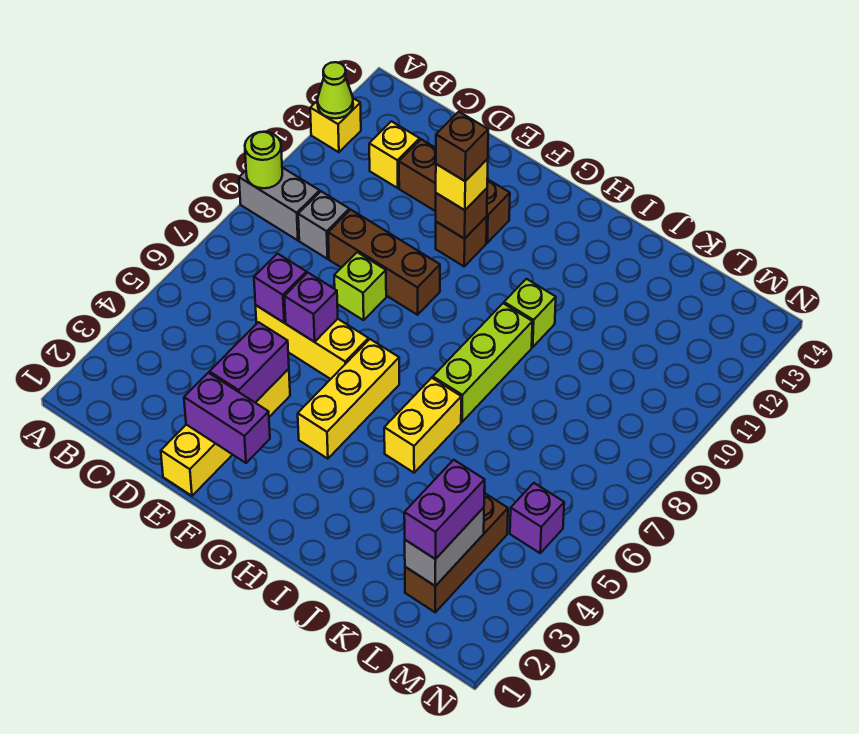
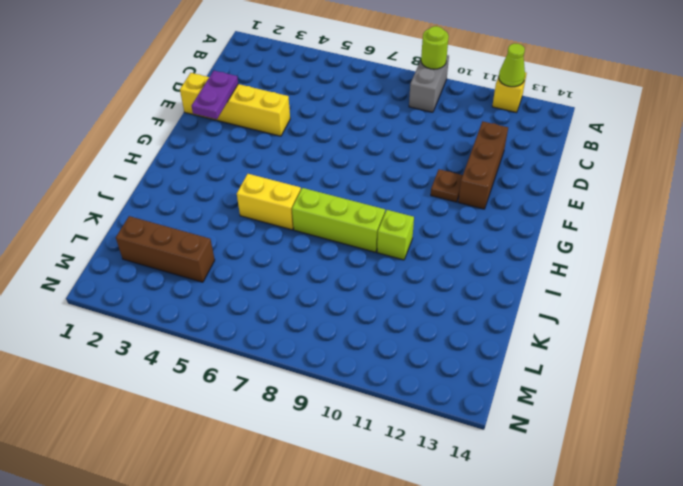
purple 1x2 plate [192,71,238,119] -> purple 1x2 brick [184,373,270,463]
brown 1x1 plate [431,169,463,202] -> brown 1x1 brick [436,217,487,266]
none -> grey 1x1 brick [298,191,349,259]
none -> yellow 1x1 brick [369,121,420,188]
none -> yellow 1x3 brick [256,305,368,379]

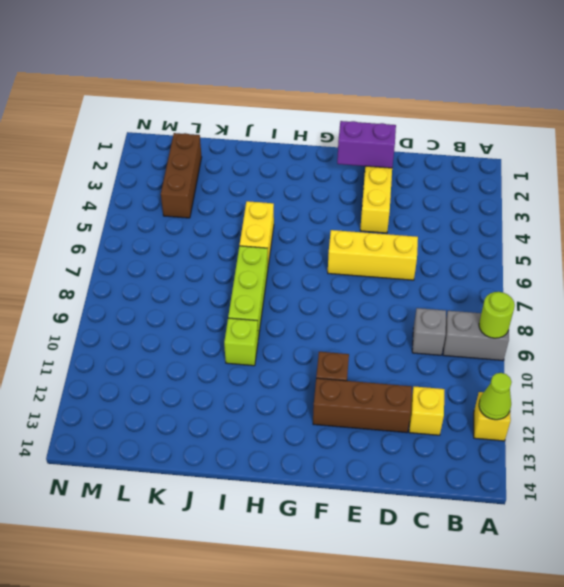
none -> brown 1x3 brick [328,210,440,315]
none -> lime 1x1 brick [334,252,386,320]
none -> yellow 1x3 brick [298,339,399,459]

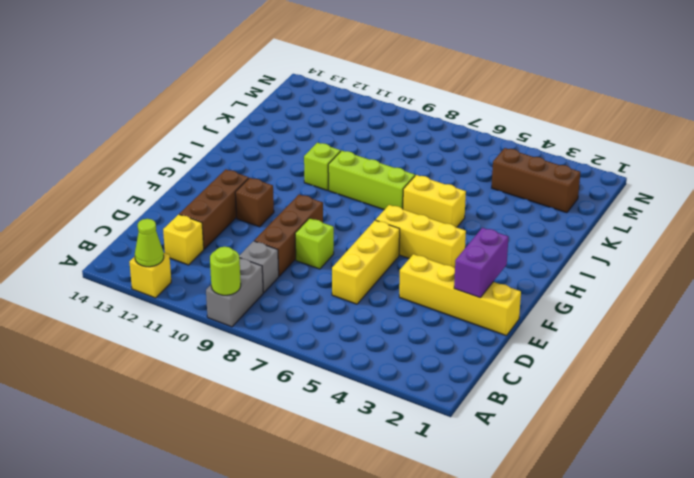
none -> purple 1x1 brick [510,483,564,553]
none -> purple 1x1 brick [254,254,306,323]
none -> purple 1x2 brick [209,322,289,402]

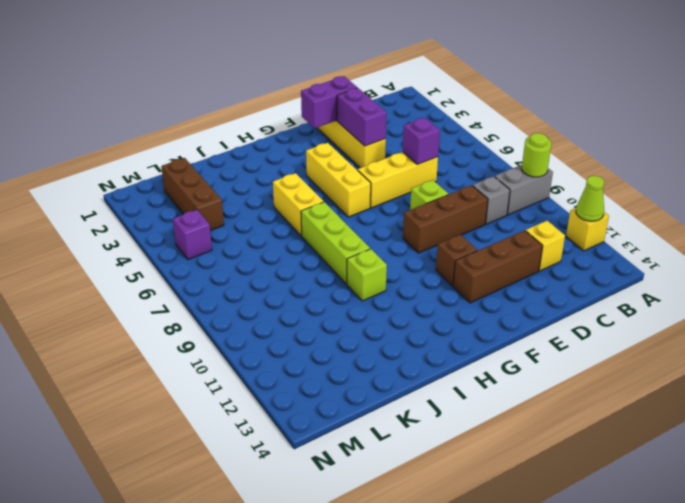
none -> purple 1x1 brick [284,273,338,342]
none -> brown 1x1 brick [436,188,487,239]
none -> grey 1x2 brick [405,507,484,586]

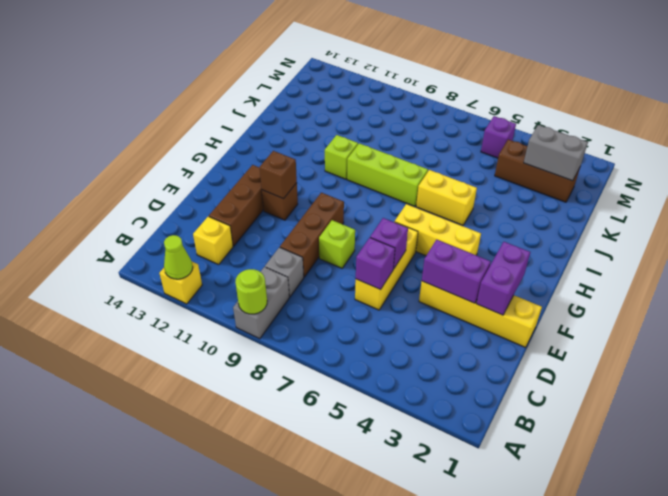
none -> yellow 1x1 brick [436,159,488,210]
none -> purple 1x2 brick [404,460,485,559]
none -> brown 1x1 brick [436,112,488,181]

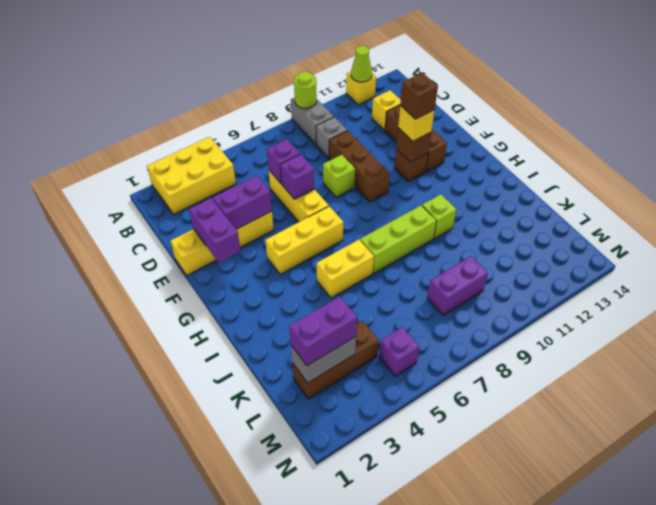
yellow 2x3 brick [147,137,236,214] -> none
purple 1x2 brick [427,256,488,315] -> none

